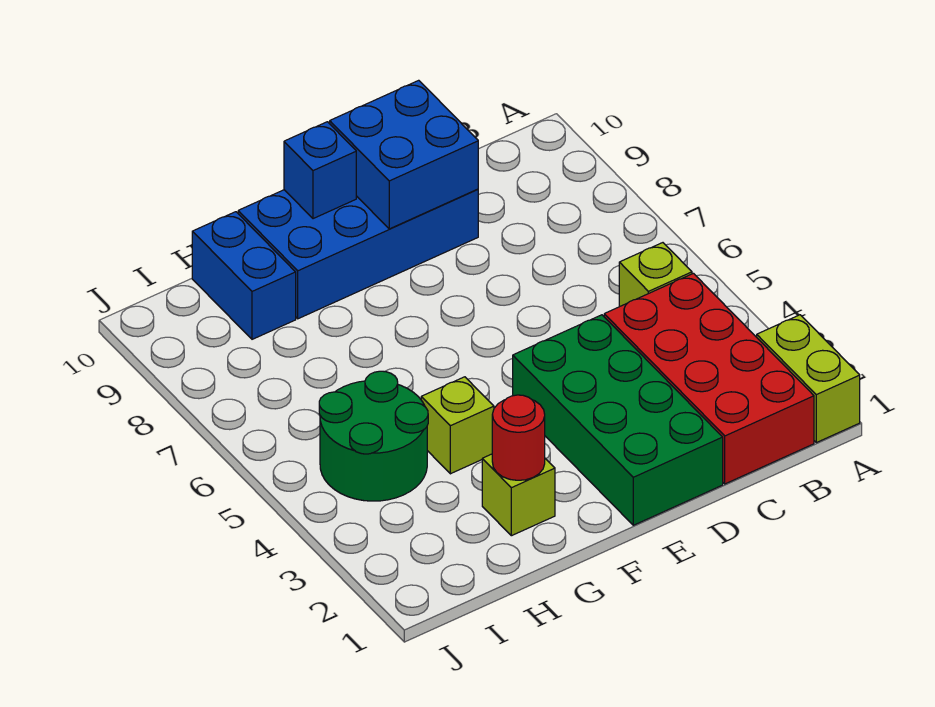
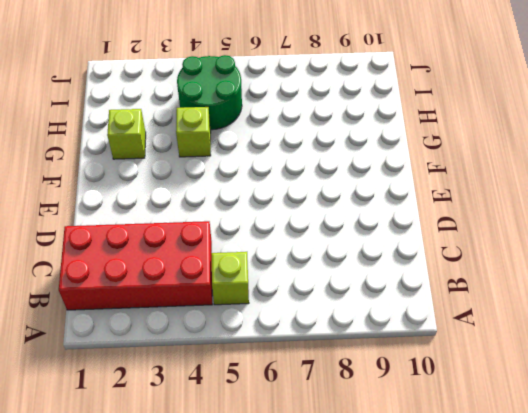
none -> lime 1x2 brick [757,315,860,443]
none -> green 2x4 brick [513,315,723,525]
none -> blue 2x4 brick [238,189,478,319]

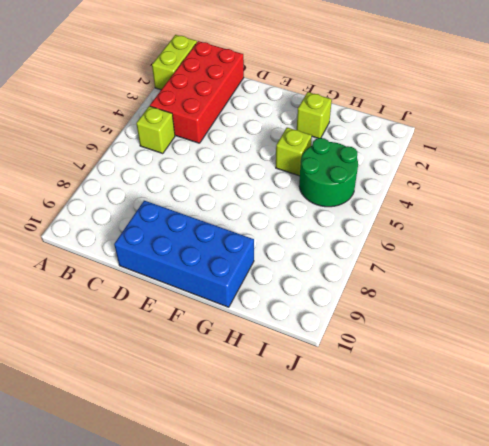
none -> green 2x4 brick [513,315,723,525]
none -> blue 1x2 brick [192,212,296,339]
none -> blue 2x2 brick [330,80,478,229]

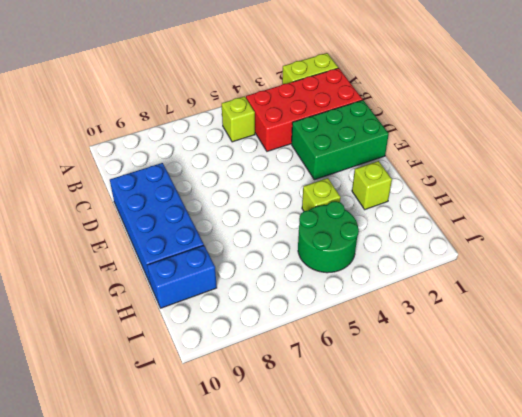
green 2x3 brick [292,100,389,180] -> green 2x4 brick [513,315,723,525]
none -> blue 2x2 brick [330,80,478,229]
none -> blue 1x1 brick [284,122,356,219]
none -> red 1x1 round brick [492,395,545,480]

